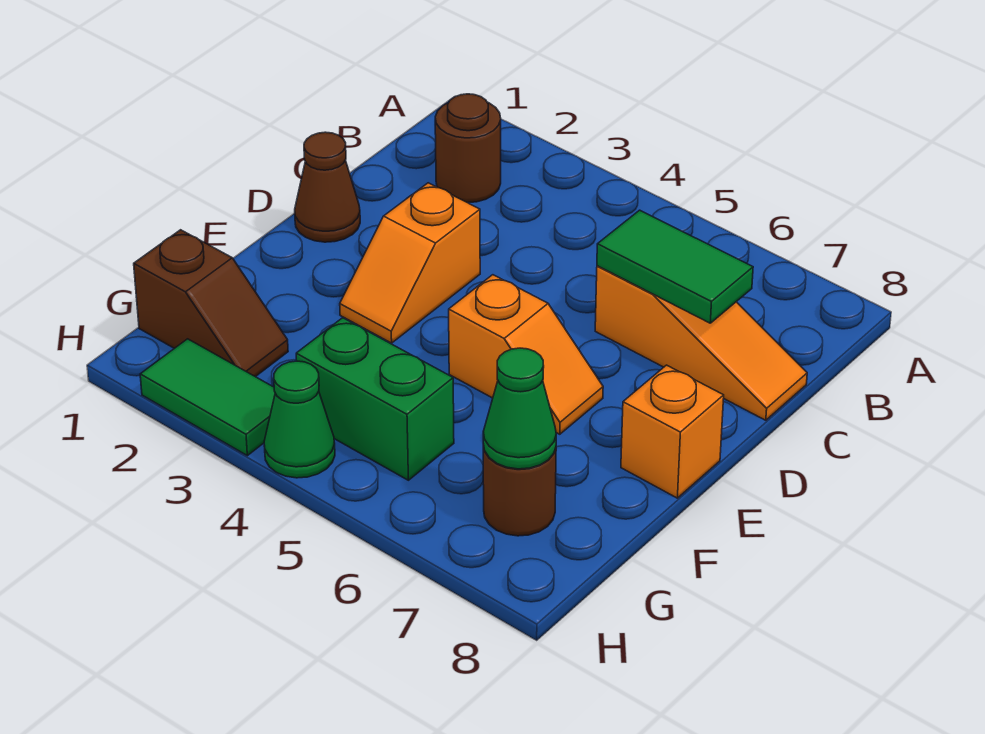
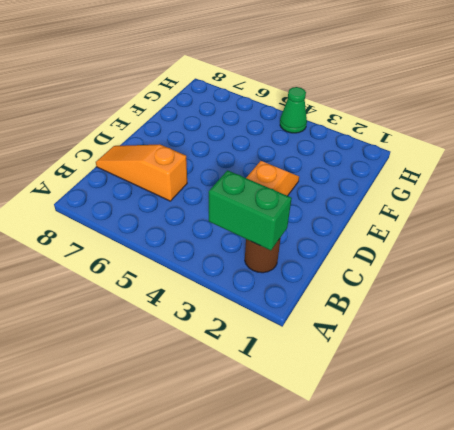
green 1x2 brick [209,170,292,250] -> green 1x2 brick moved to [296,318,454,480]
none -> brown 1x1 cone [295,132,360,242]
none -> orange 1x2 slope [449,275,603,434]
none -> orange 1x1 brick [621,365,724,498]

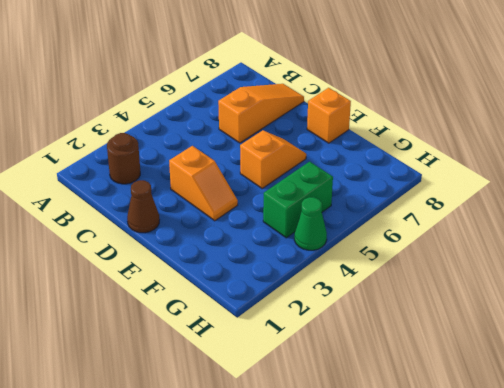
none -> brown 1x2 slope [134,230,288,377]
none -> brown 1x1 round brick [483,445,556,536]
none -> green 1x2 tile [140,339,275,456]

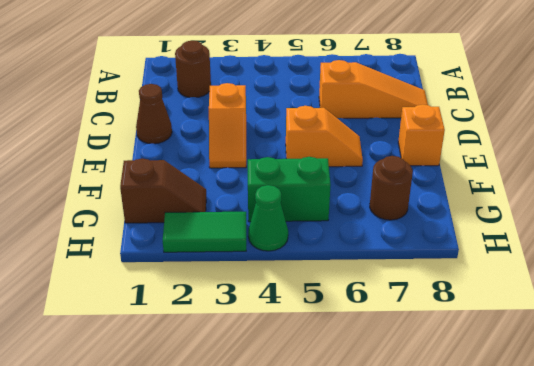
none -> green 1x2 tile [597,210,753,323]
none -> green 1x1 cone [483,348,556,469]

